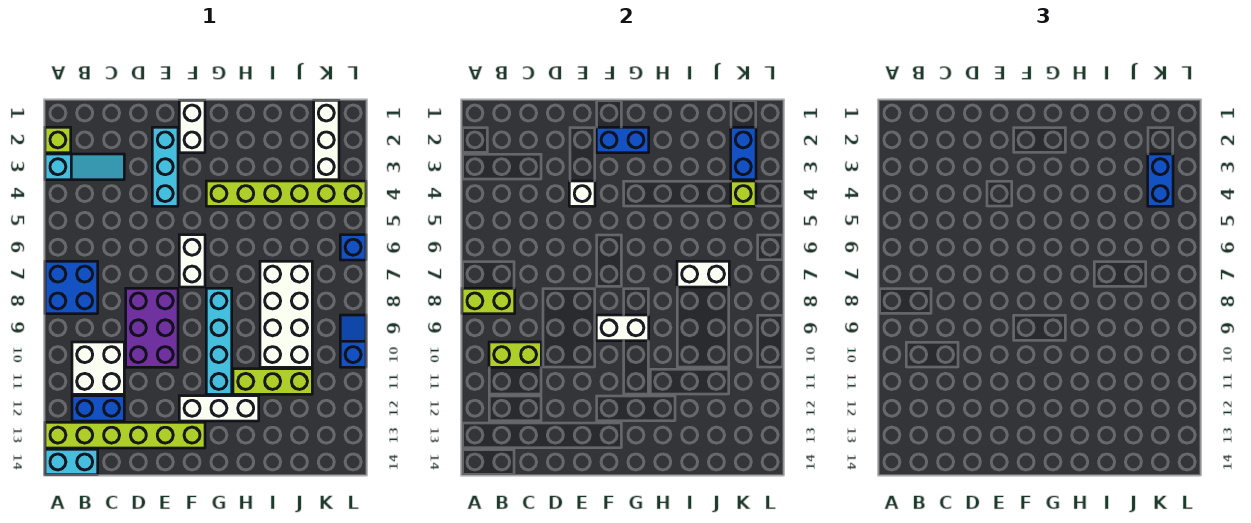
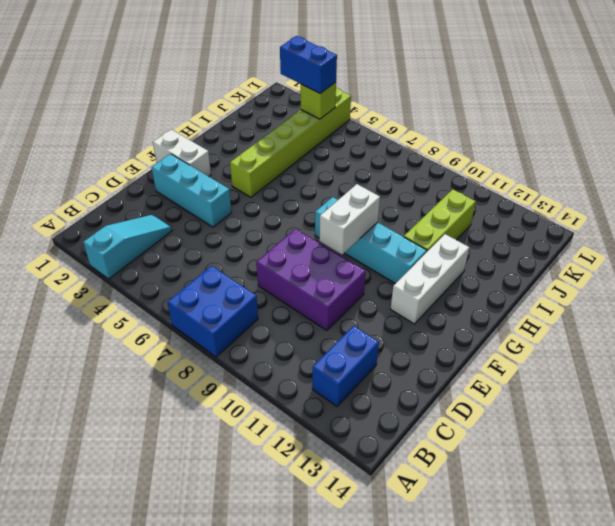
none -> lime 1x1 brick [45,127,71,153]
none -> lime 1x6 brick [45,422,205,448]
none -> cyan 1x2 brick [45,449,98,475]

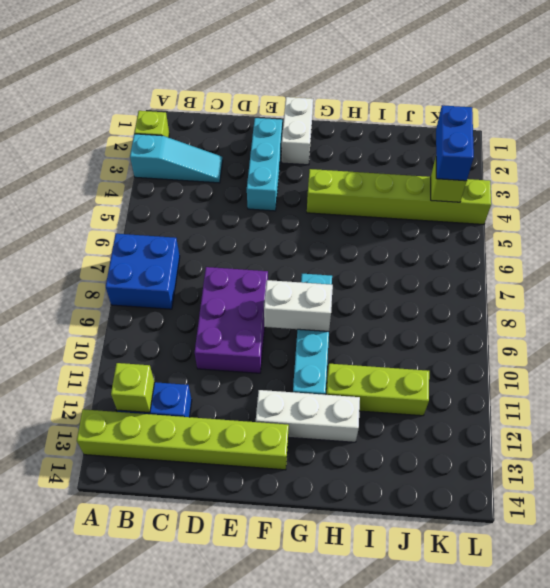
lime 1x1 brick [111,363,155,413] -> none
none -> cyan 1x2 brick [45,449,98,475]
none -> white 2x2 brick [72,342,124,394]
none -> white 1x2 brick [179,235,205,287]

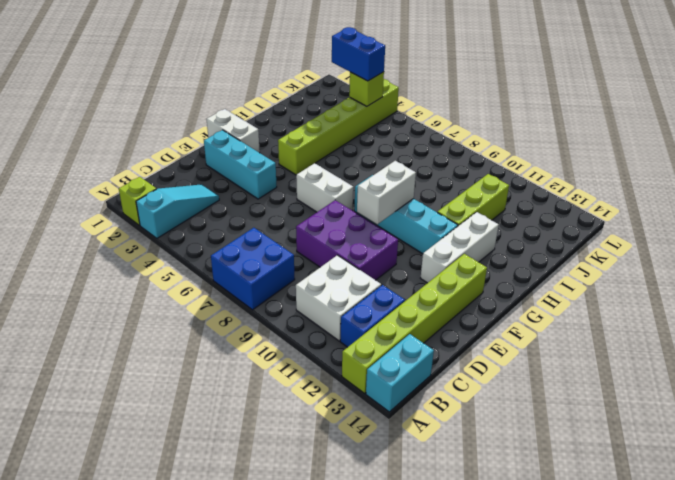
none -> white 2x4 brick [260,261,312,367]
none -> white 1x3 brick [314,100,339,180]
none -> blue 1x1 brick [340,235,366,260]

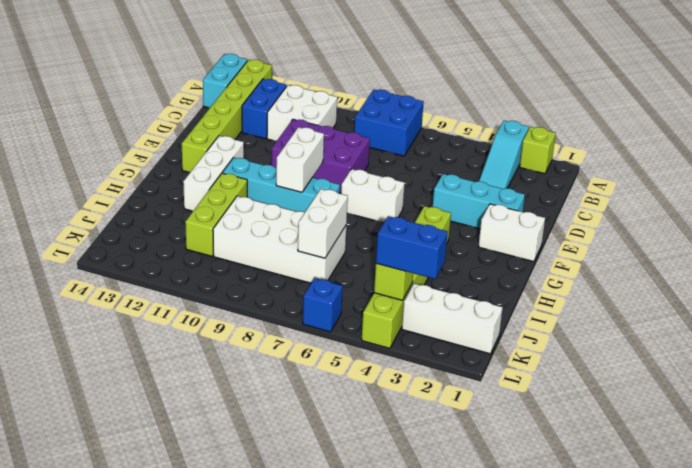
none -> blue 1x2 slope [340,315,366,367]
none -> lime 1x2 brick [462,288,515,314]
none -> lime 1x2 brick [489,342,541,367]

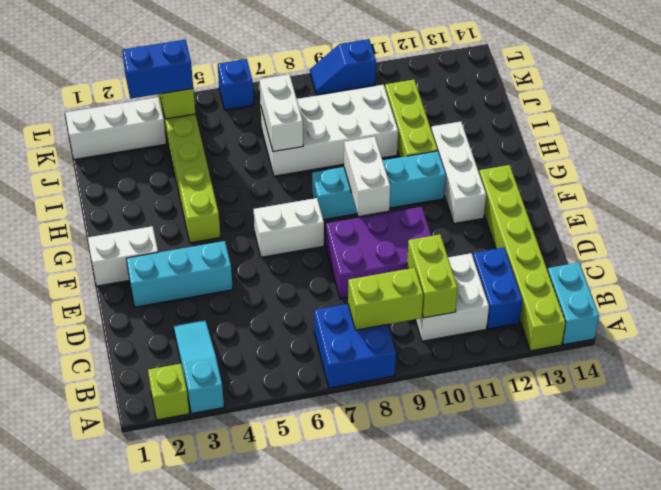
lime 1x2 brick [348,268,423,330] -> lime 1x2 brick turned to [462,288,515,314]
none -> white 1x1 brick [569,181,595,206]
none -> blue 1x2 brick [596,127,649,153]
none -> blue 1x2 brick [731,127,756,180]

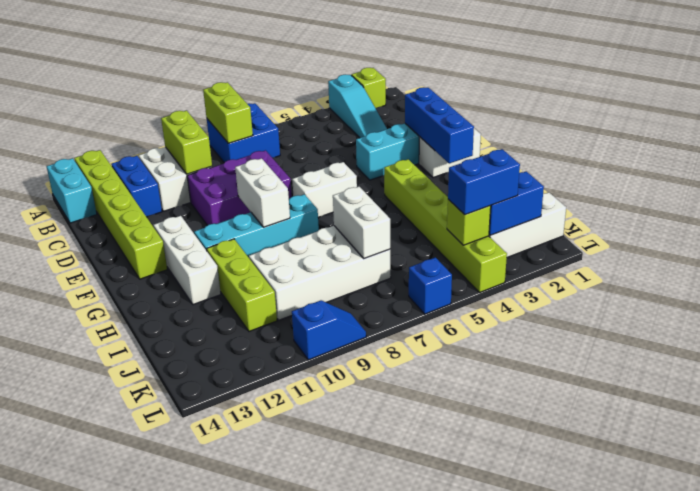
blue 1x3 brick [405,87,474,164] -> blue 1x2 brick [596,127,649,153]
none -> white 1x1 brick [569,181,595,206]

